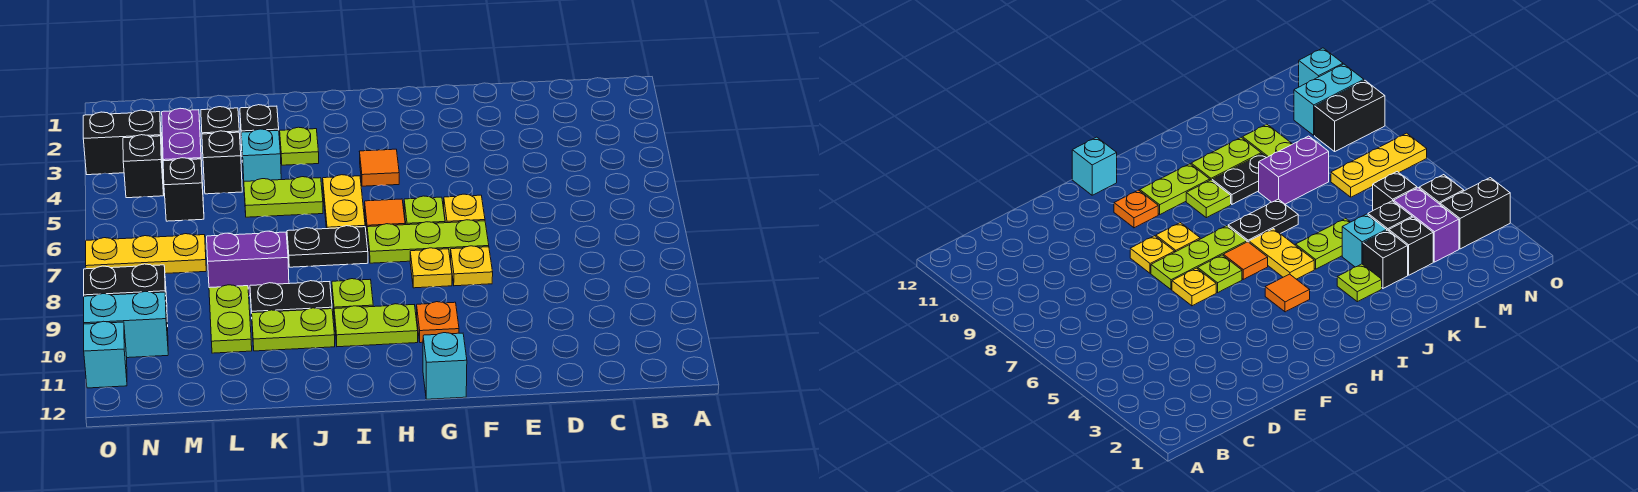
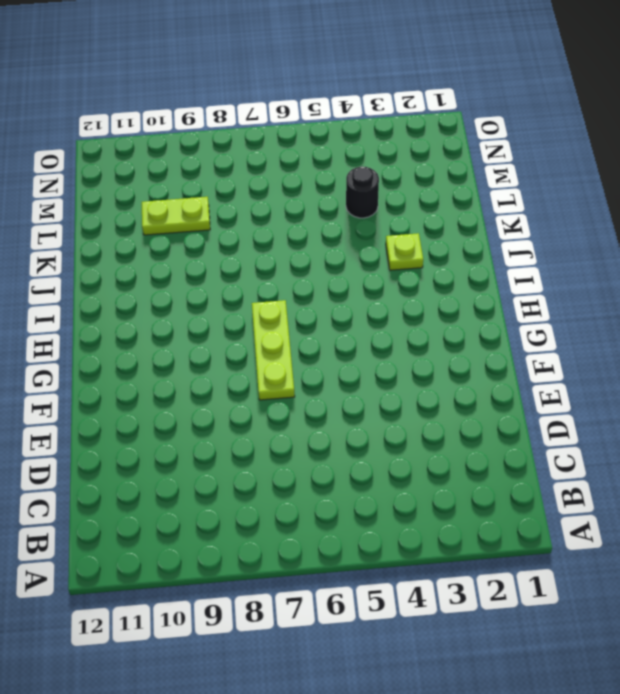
black 1x1 round brick [346,166,379,218] -> black 1x1 brick [202,131,242,194]
none -> yellow 1x1 plate [444,194,485,223]
none -> yellow 1x1 plate [450,246,493,286]
none -> lime 1x1 plate [404,196,445,225]
none -> yellow 1x1 plate [410,248,452,288]

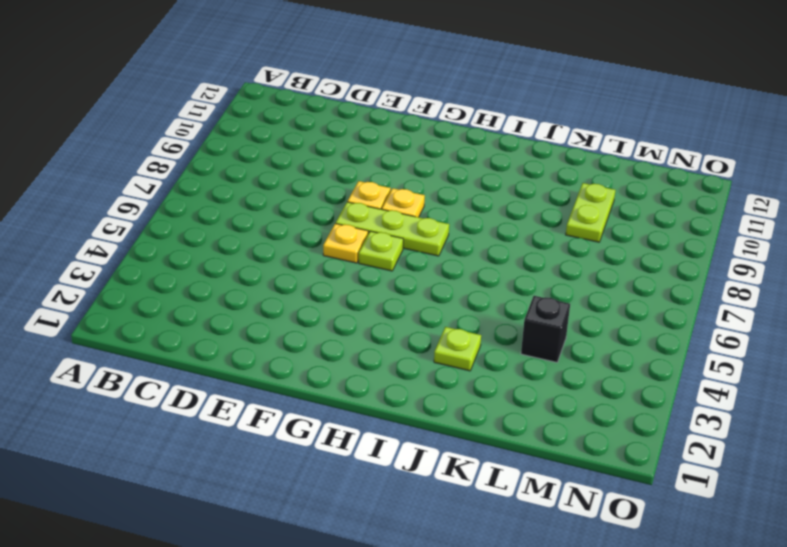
none -> orange 1x1 plate [417,302,459,343]
none -> cyan 1x1 brick [423,333,467,399]
none -> orange 1x1 tile [359,149,399,186]
none -> orange 1x1 tile [365,199,405,230]

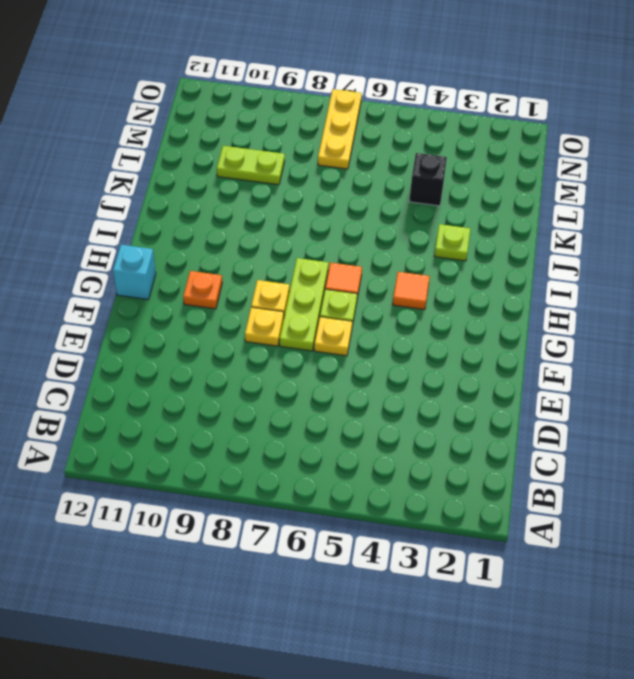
none -> lime 1x2 plate [334,304,418,347]
none -> yellow 1x2 plate [323,175,365,229]
none -> black 1x2 plate [287,226,368,267]
none -> lime 1x1 plate [332,279,373,309]

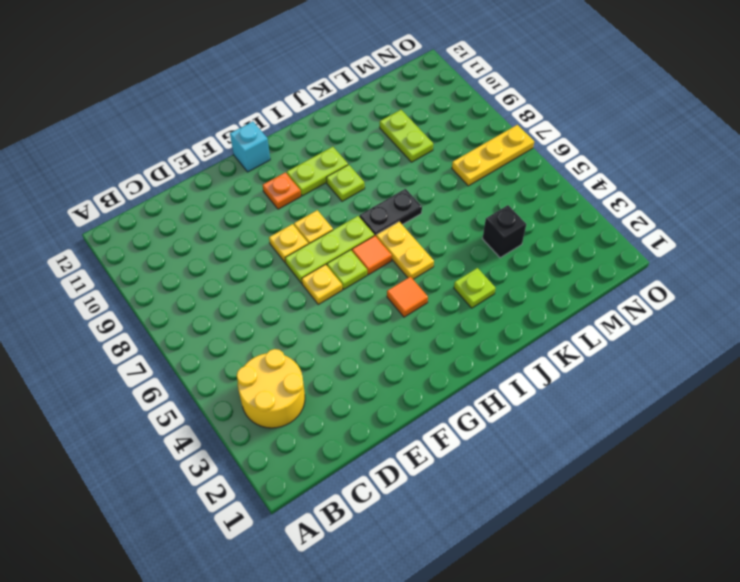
yellow 2x2 round brick [237,349,305,428] -> none
none -> lime 1x2 plate [244,177,323,217]
none -> black 1x2 plate [250,281,332,313]
none -> lime 1x2 plate [252,308,335,351]
none -> black 1x1 brick [240,105,279,162]

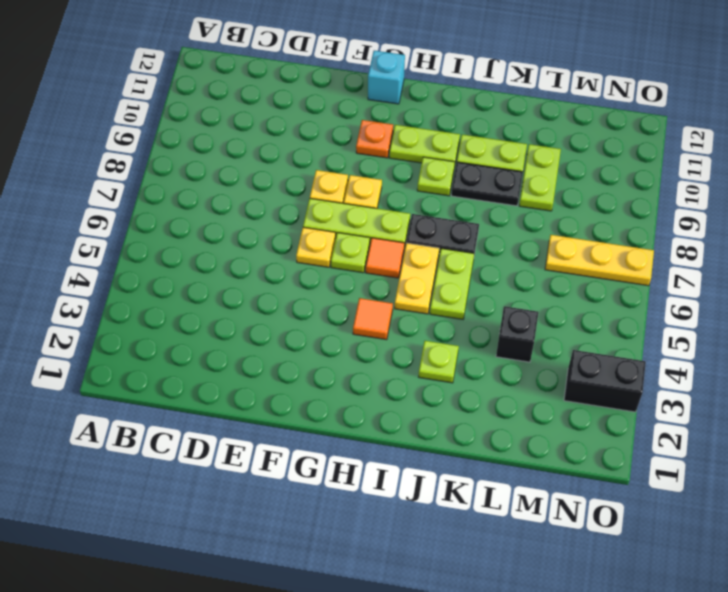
lime 1x2 plate [430,248,474,319] -> lime 1x2 plate turned to [244,177,323,217]
none -> black 1x1 brick [240,105,279,162]
none -> cyan 1x1 brick [241,129,281,181]
none -> purple 1x2 brick [207,231,289,296]
none -> black 1x1 brick [201,107,239,134]

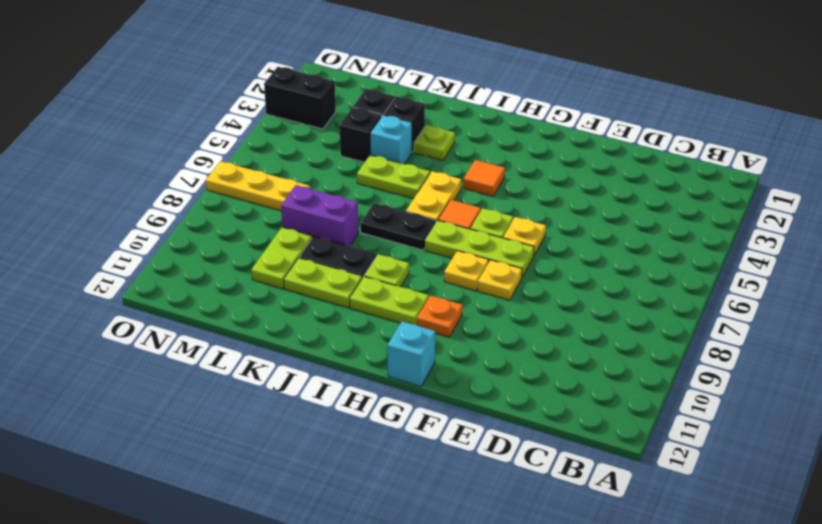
none -> purple 1x2 brick [162,108,203,184]
none -> black 1x1 brick [163,158,204,221]
none -> black 1x1 brick [123,135,164,198]
none -> black 1x2 brick [84,264,168,326]

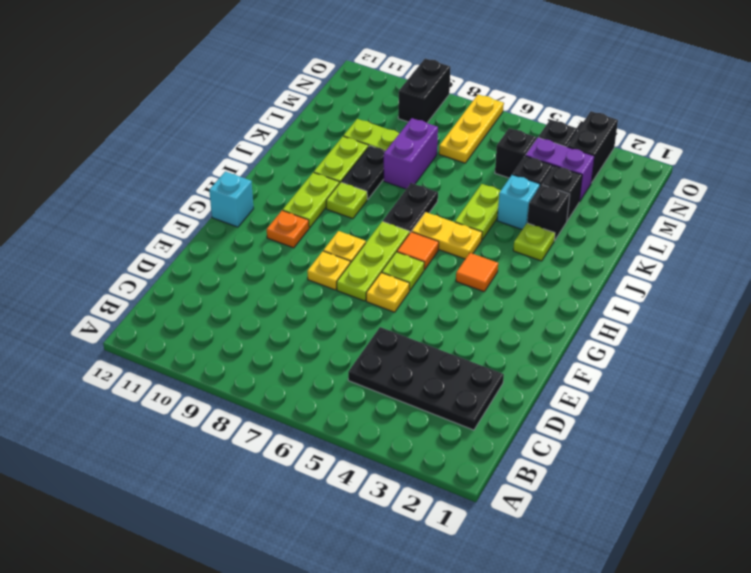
black 2x4 plate [348,327,504,430] -> none
none -> cyan 1x2 brick [84,291,168,358]
none -> cyan 1x1 brick [84,321,127,388]

